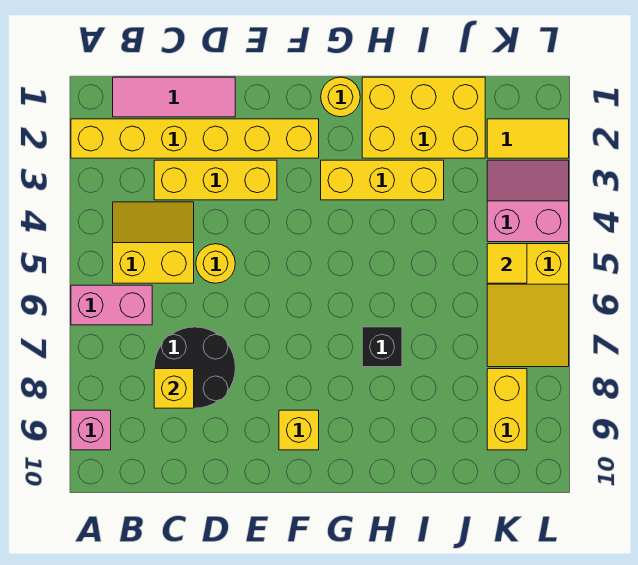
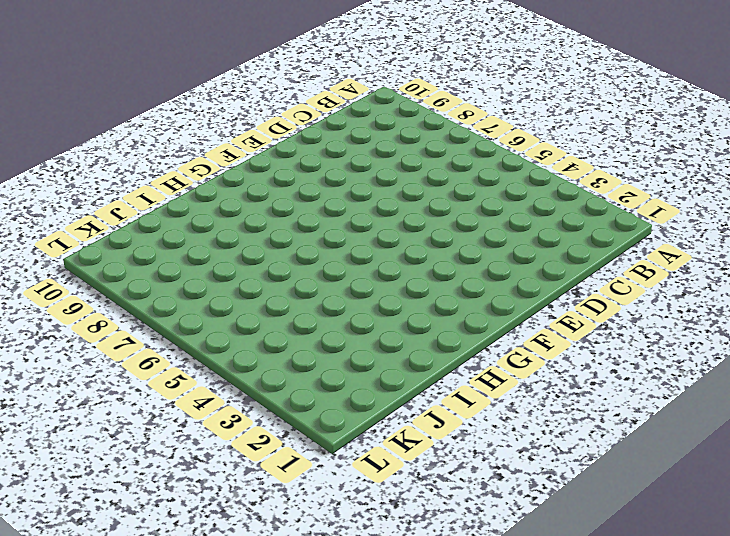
none -> yellow 1x6 brick [71,119,319,158]
none -> pink 1x2 brick [71,285,152,325]
none -> pink 1x1 brick [71,410,111,450]

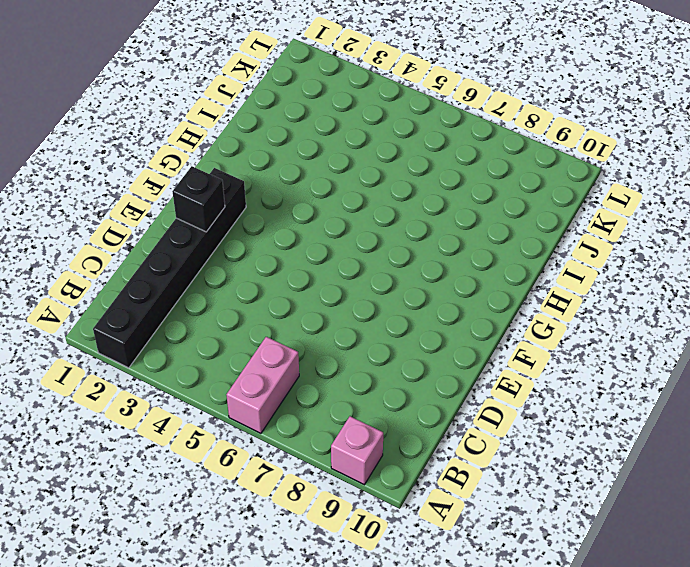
black 1x6 brick [93,168,246,368] -> yellow 1x6 brick [71,119,319,158]
black 1x1 brick [172,166,225,232] -> black 1x1 brick moved to [362,327,402,367]
none -> pink 1x3 tile [113,77,235,117]
none -> yellow 2x2 slope [113,202,194,283]
none -> yellow 1x3 brick [154,160,277,200]

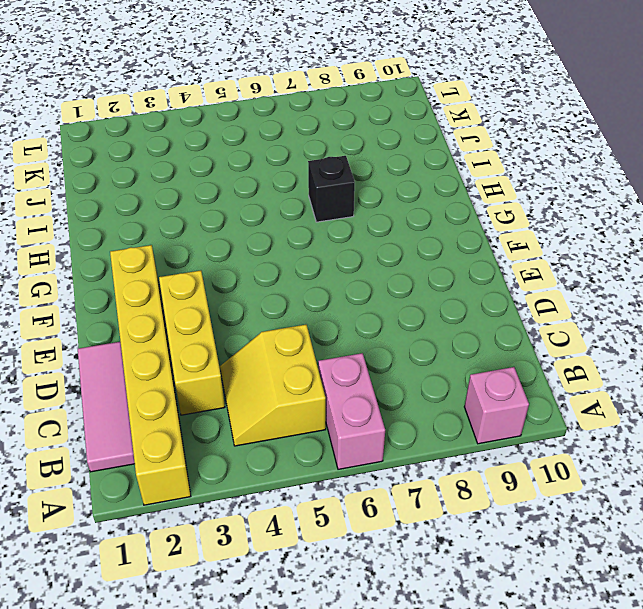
none -> black 2x2 round brick [154,327,235,408]
none -> yellow 1x1 round brick [196,244,235,283]
none -> yellow 1x1 brick [279,410,319,450]

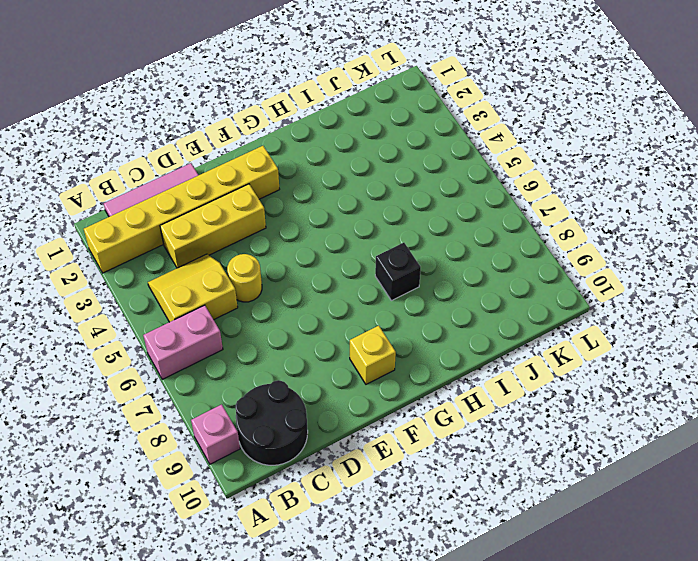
black 2x2 round brick [235,380,308,465] -> black 2x2 round brick moved to [154,327,235,408]
none -> yellow 1x1 round brick [321,77,360,117]
none -> yellow 1x3 brick [321,160,444,200]
none -> yellow 2x3 brick [362,77,485,158]

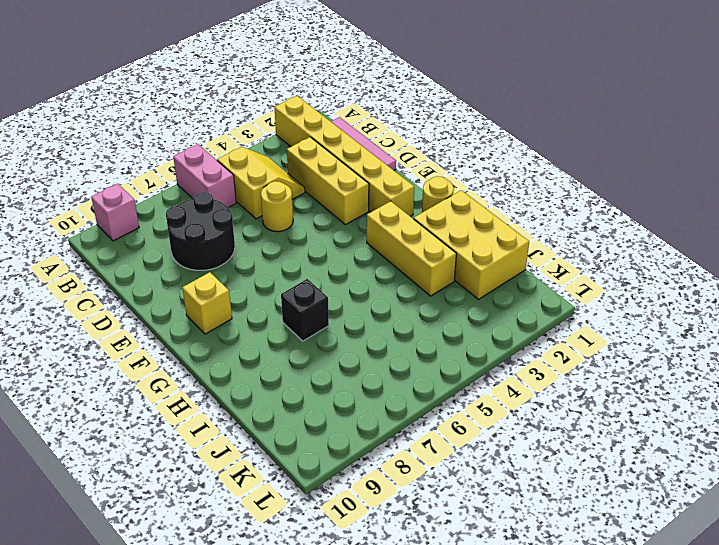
none -> yellow 1x2 tile [487,119,569,158]
none -> pink 2x2 slope [487,160,569,242]
none -> yellow 2x3 slope [487,244,569,367]

